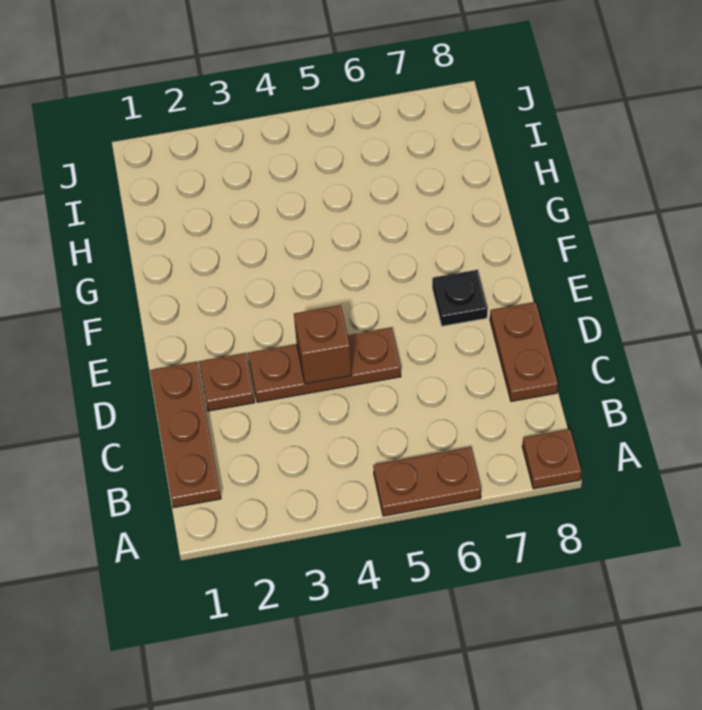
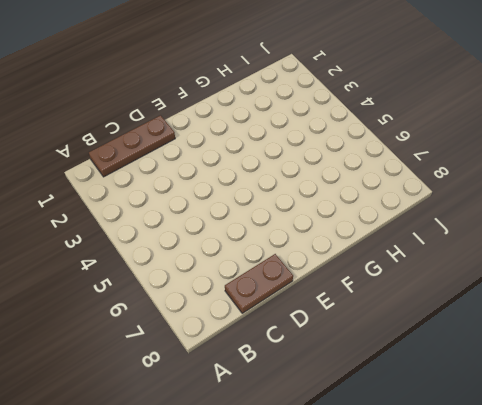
none -> brown 1x2 plate [373,447,481,516]
none -> brown 1x1 plate [522,429,582,489]

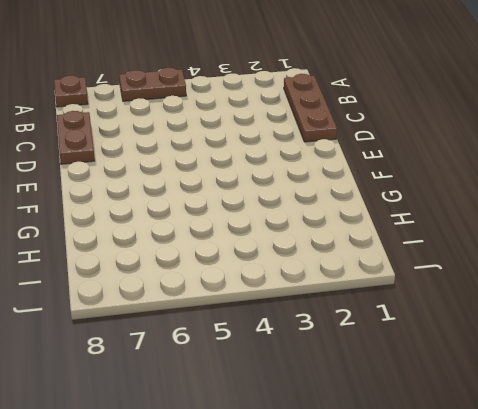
none -> brown 1x1 plate [199,353,255,411]
none -> brown 1x3 plate [248,328,401,402]

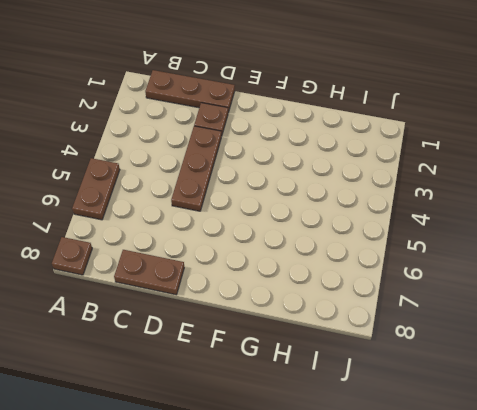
none -> black 1x1 plate [432,270,487,326]
none -> brown 1x1 brick [294,305,352,384]

